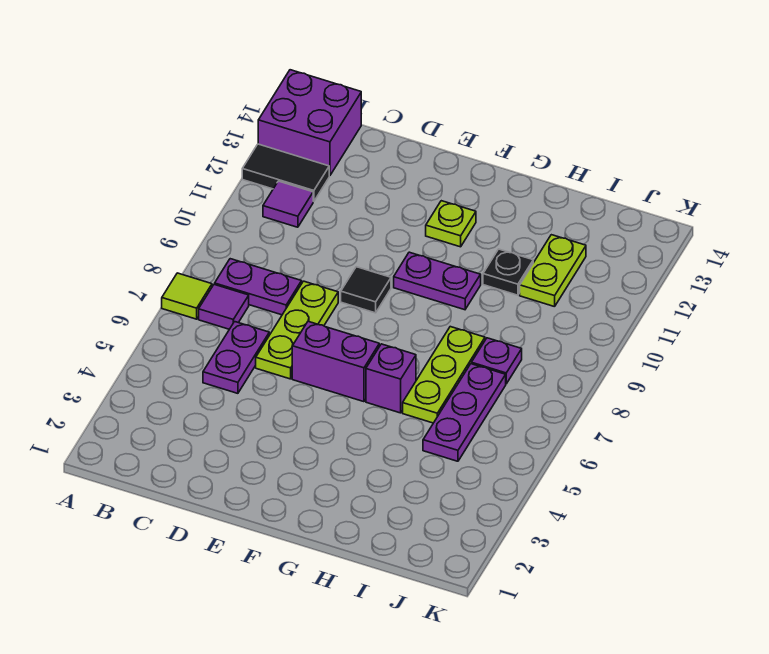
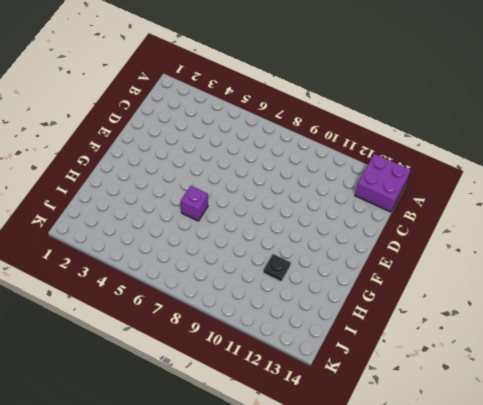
none -> lime 1x1 tile [162,273,212,319]
none -> black 1x2 tile [242,144,329,202]
none -> purple 1x1 tile [199,284,249,329]

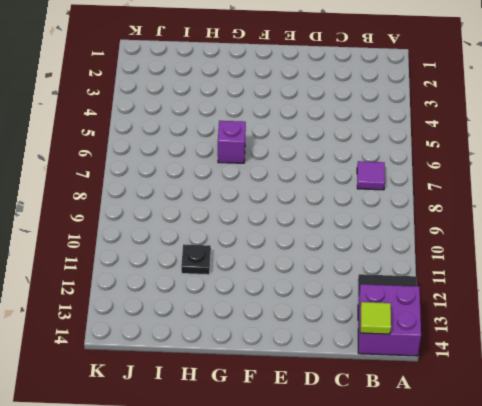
lime 1x1 tile [361,302,391,334] -> lime 1x1 tile moved to [162,273,212,319]
none -> purple 1x2 plate [215,259,302,315]
none -> purple 1x1 tile [263,181,313,227]
none -> purple 1x2 plate [203,322,269,393]

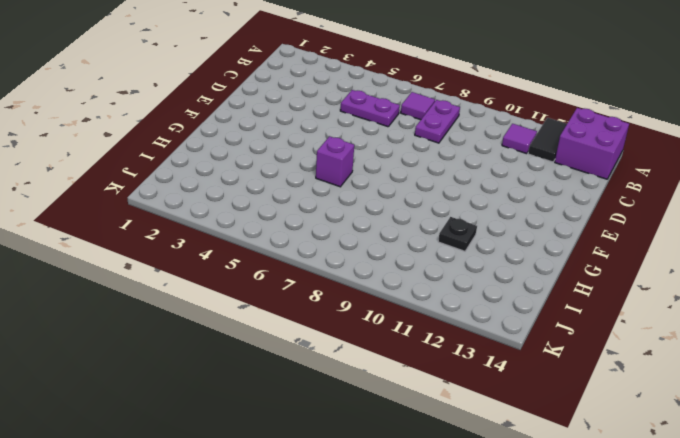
none -> lime 1x1 tile [162,273,212,319]
none -> lime 1x3 plate [256,281,338,379]
none -> purple 1x2 brick [292,321,379,402]

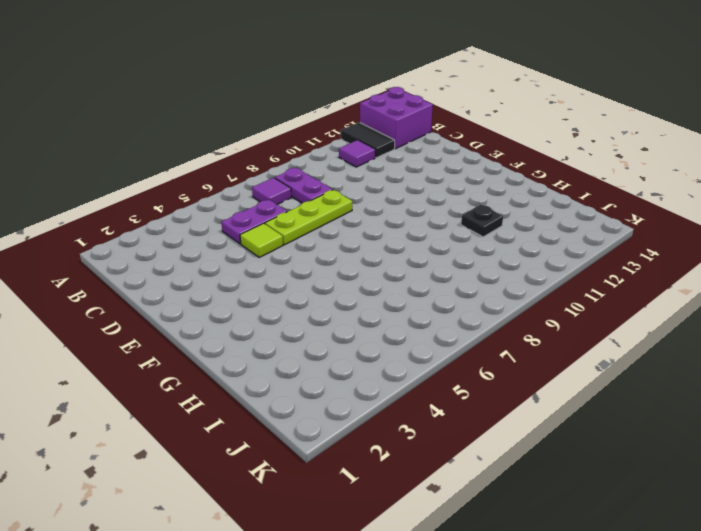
lime 1x1 tile [240,223,283,257] -> lime 1x1 tile moved to [162,273,212,319]
none -> purple 1x2 brick [292,321,379,402]
none -> black 1x1 tile [341,267,391,313]
none -> purple 1x2 plate [394,252,481,310]

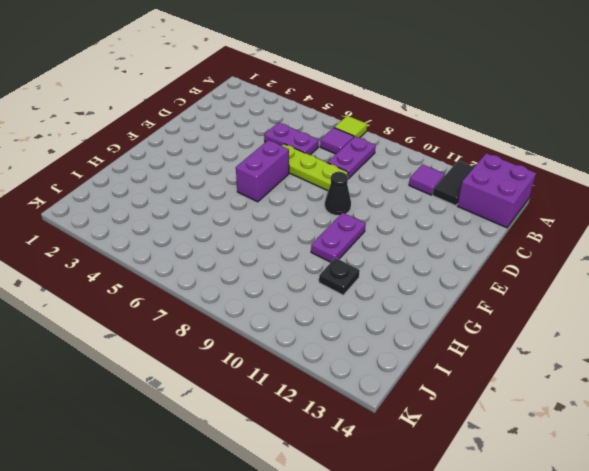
black 1x1 cone [325,172,351,216] -> black 1x1 tile [341,267,391,313]
none -> lime 1x1 plate [426,201,476,247]
none -> purple 1x1 brick [366,344,416,413]
none -> lime 1x3 plate [403,327,485,423]

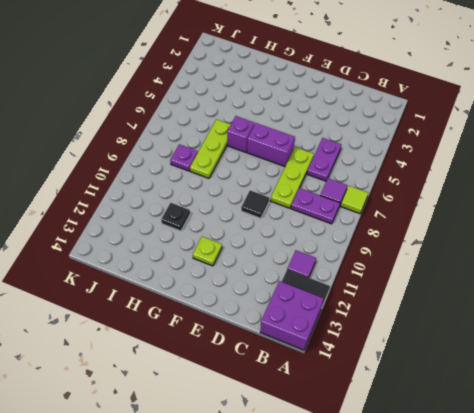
none -> purple 1x2 plate [394,252,481,310]
none -> purple 1x3 plate [423,364,506,461]
none -> lime 1x2 plate [520,235,586,307]

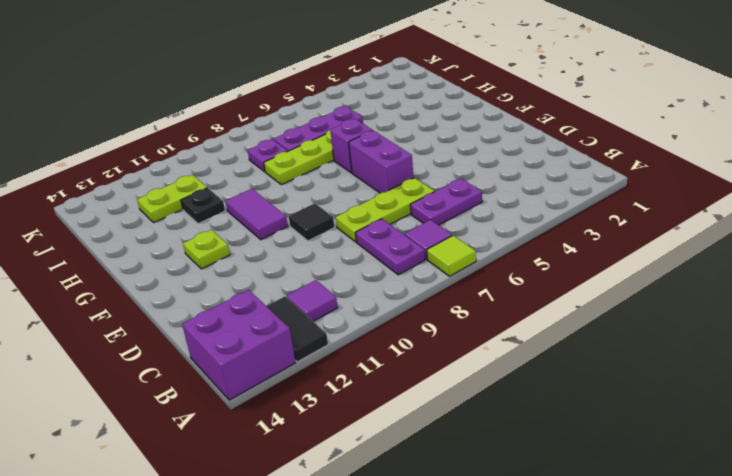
purple 1x2 tile [225,189,288,240] -> purple 1x2 plate [394,252,481,310]

